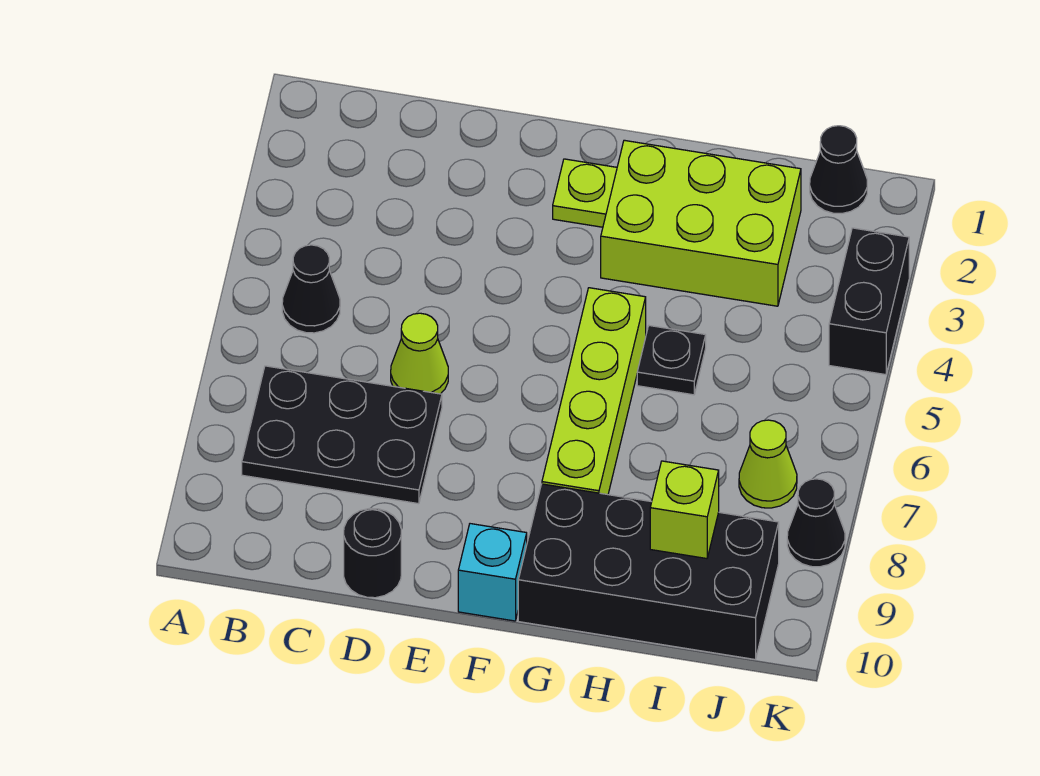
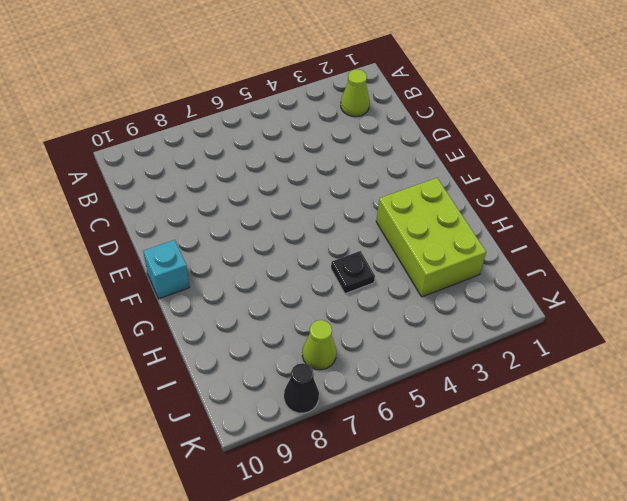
lime 1x1 cone [341,69,370,117] -> lime 1x1 cone moved to [391,313,448,394]
none -> black 1x1 cone [282,245,340,333]
none -> black 2x3 plate [242,366,442,504]
none -> black 1x1 round brick [344,508,401,598]

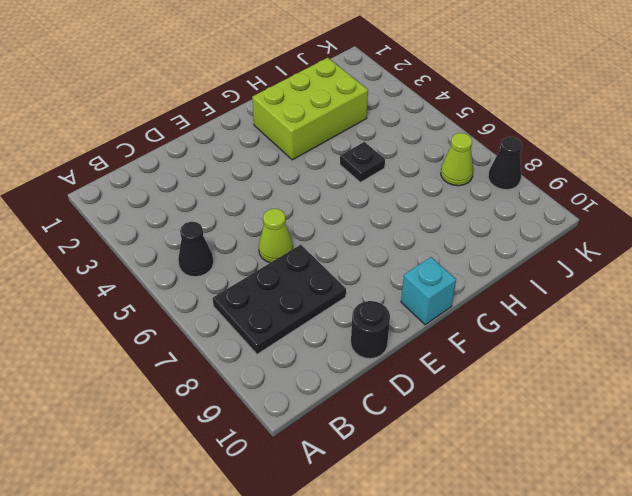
none -> lime 1x1 plate [553,159,617,227]
none -> lime 1x4 brick [542,288,646,495]
none -> black 2x4 brick [518,484,779,659]

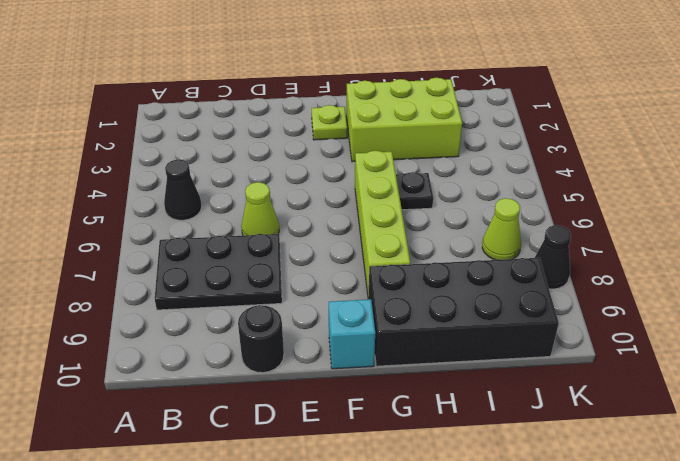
none -> black 1x1 cone [810,126,867,213]
none -> black 1x2 brick [829,228,909,375]
none -> lime 1x1 brick [650,461,719,559]

